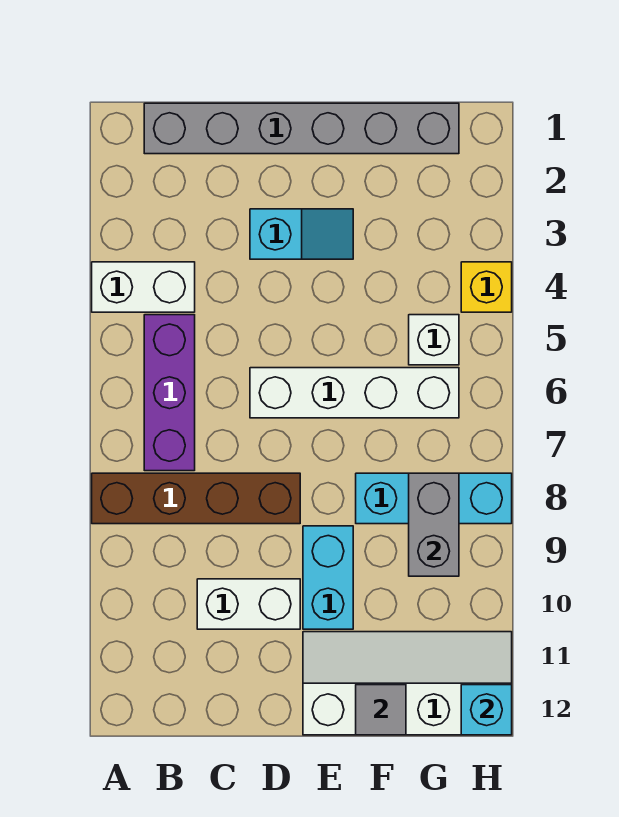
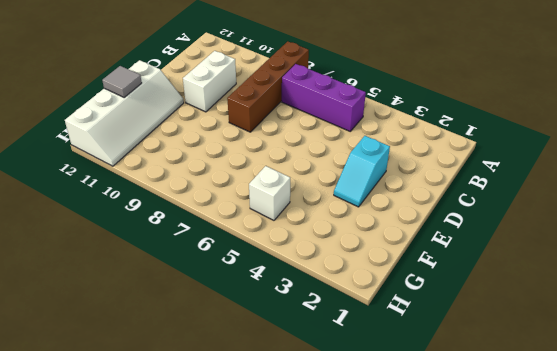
none -> white 1x2 brick [92,262,195,312]
none -> grey 1x6 brick [144,103,459,154]
none -> white 1x4 brick [250,368,459,418]

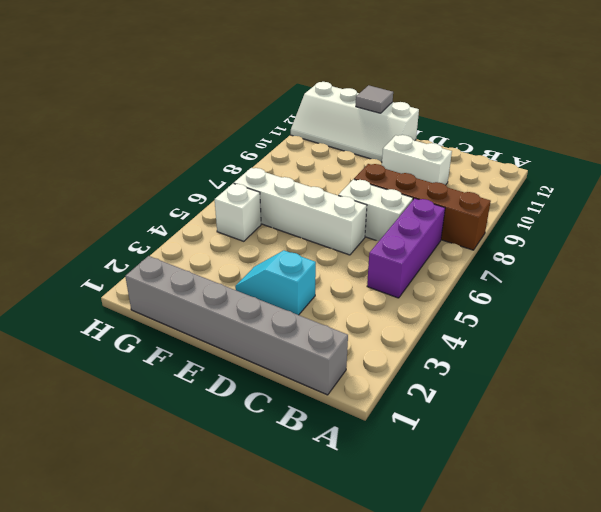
white 1x2 brick [338,179,413,241] -> white 1x2 brick moved to [92,262,195,312]
none -> cyan 1x2 brick [303,526,353,629]
none -> cyan 1x3 brick [356,473,512,524]
none -> yellow 1x1 brick [461,262,512,312]

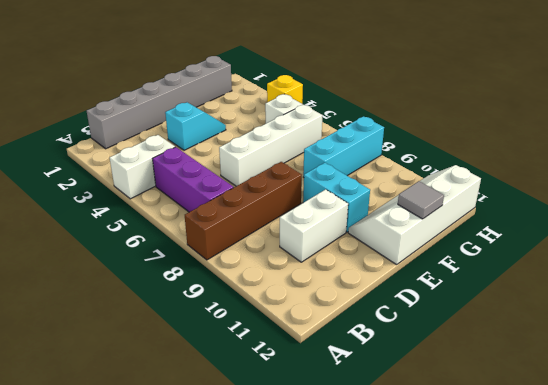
none -> grey 1x2 brick [409,473,459,576]
none -> cyan 1x1 brick [461,685,512,735]

